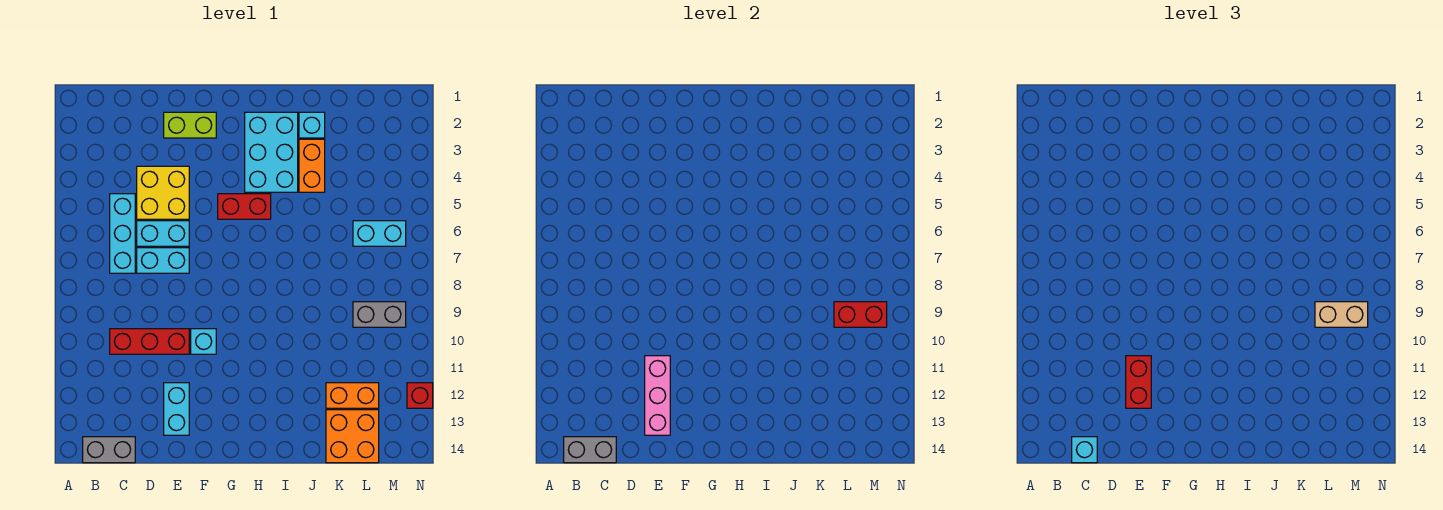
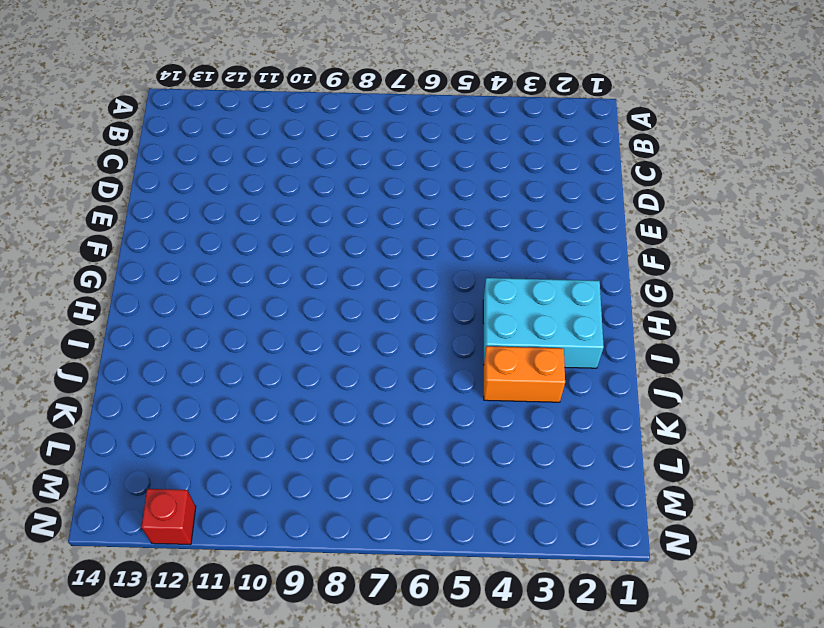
none -> grey 1x2 brick [83,437,135,463]
none -> cyan 1x3 brick [110,194,135,273]
none -> red 1x3 brick [110,329,189,354]

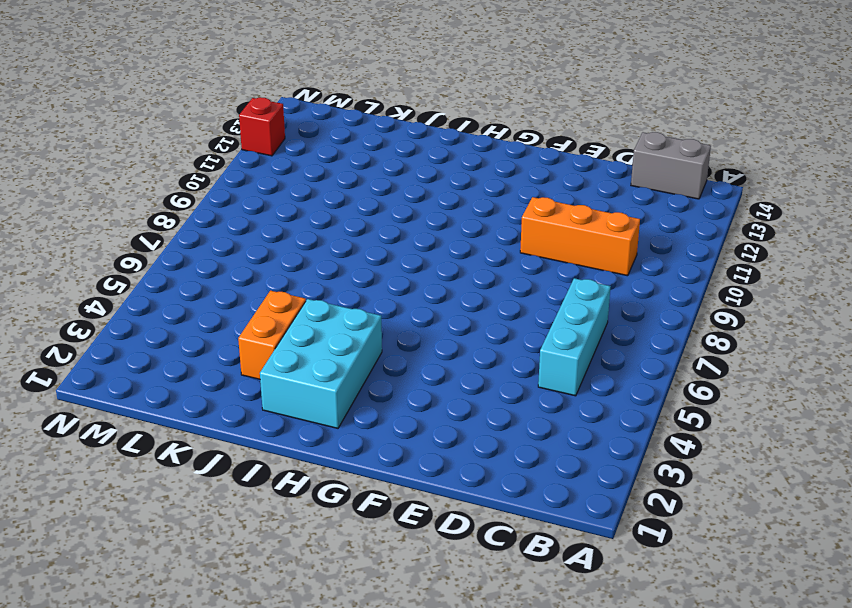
orange 1x3 brick [520,197,640,276] -> red 1x3 brick [110,329,189,354]
none -> yellow 2x2 brick [137,166,189,219]
none -> cyan 1x2 brick [137,221,189,246]
none -> cyan 1x2 brick [137,248,189,273]

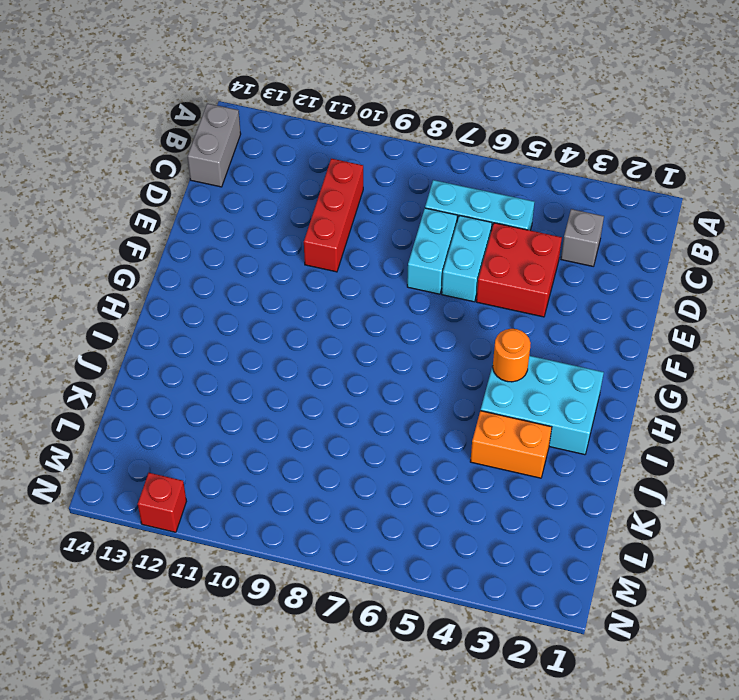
grey 1x1 brick [561,209,604,266] -> none
red 2x2 brick [476,223,562,317] -> yellow 2x2 brick [137,166,189,219]
orange 1x1 round brick [493,329,531,382] -> none
none -> lime 1x2 brick [164,112,216,138]
none -> cyan 1x2 brick [164,383,189,435]
none -> cyan 1x1 brick [191,329,216,354]

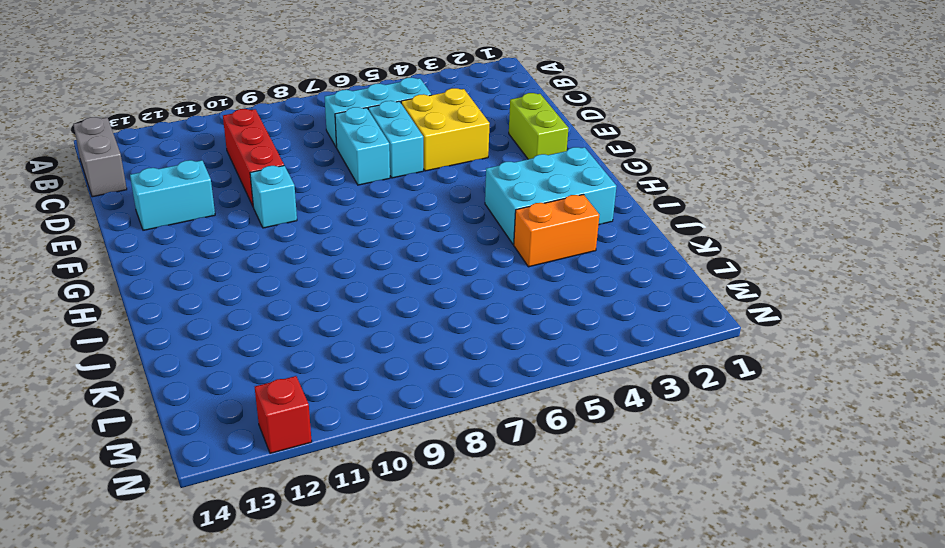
none -> red 1x2 brick [218,194,271,219]
none -> cyan 1x1 brick [299,112,325,138]
none -> orange 1x2 brick [326,383,379,408]

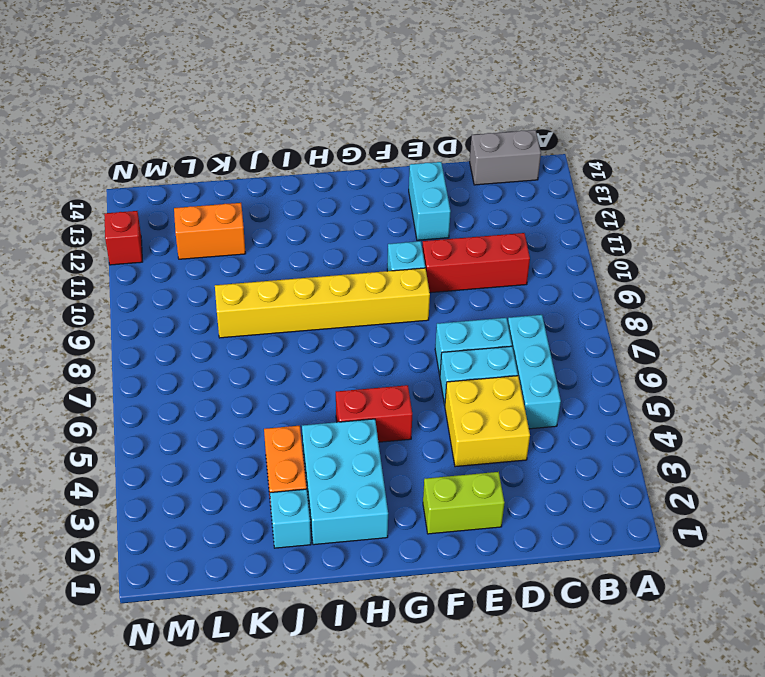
yellow 1x6 brick [215,268,430,338] -> none
none -> orange 2x2 brick [326,410,379,463]
none -> cyan 1x2 brick [353,221,406,246]
none -> grey 1x2 brick [353,302,406,327]

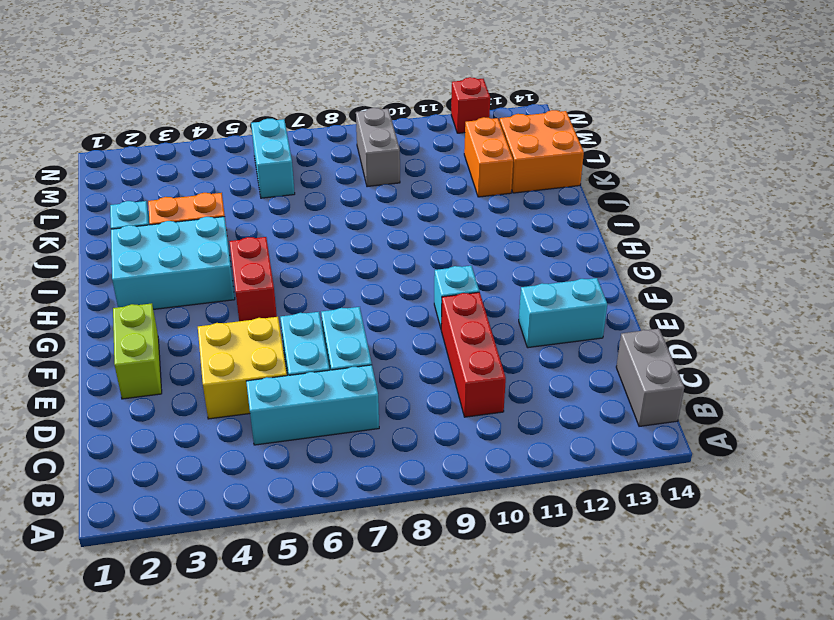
none -> grey 1x2 brick [564,437,616,463]
none -> pink 1x3 brick [645,356,670,435]
none -> red 1x2 brick [834,302,887,327]

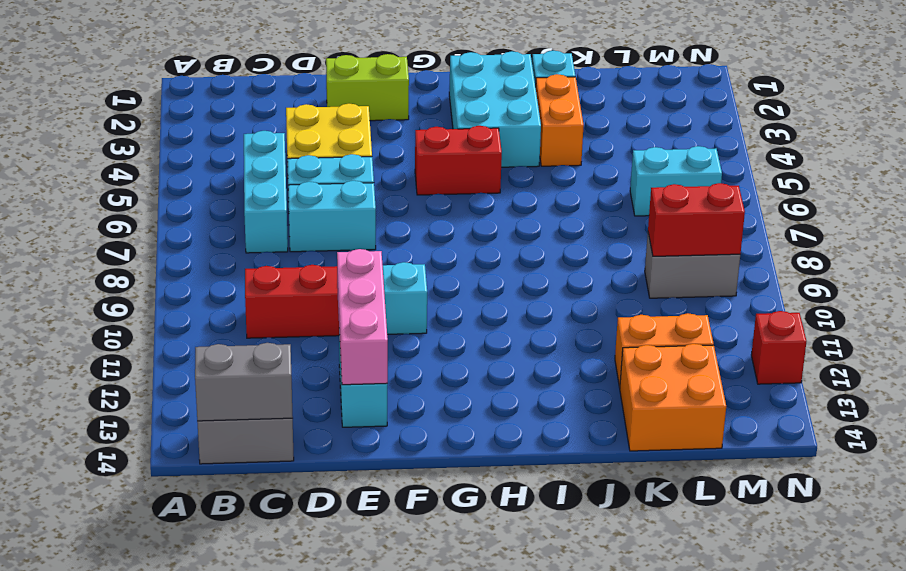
none -> cyan 1x1 brick [1072,437,1097,463]
none -> red 1x2 brick [1126,356,1151,408]
none -> tan 1x2 brick [1315,302,1368,327]

